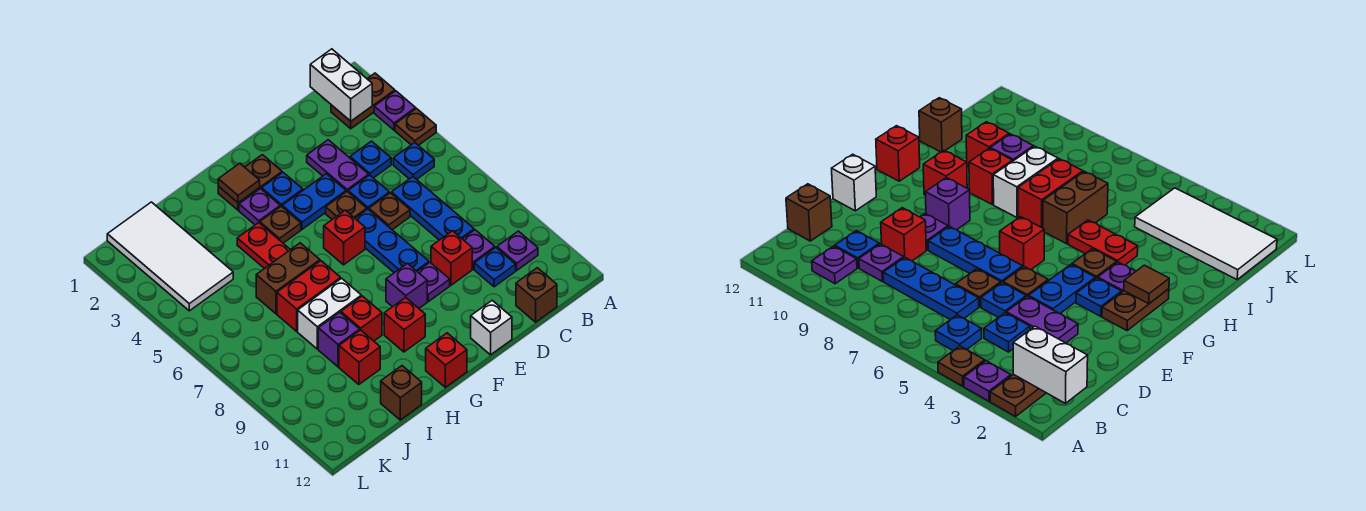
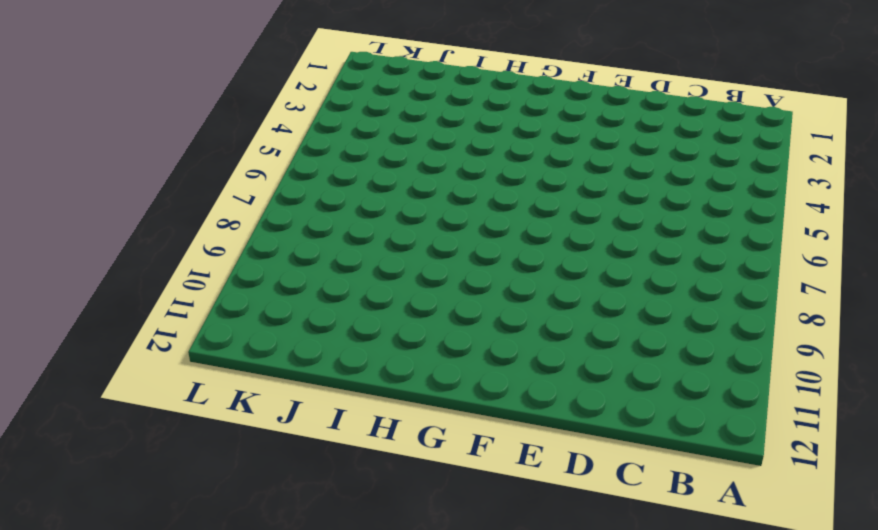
none -> brown 1x2 plate [331,73,395,129]
none -> purple 1x1 plate [374,91,416,130]
none -> brown 1x1 plate [395,109,436,145]
none -> blue 1x1 plate [393,143,434,179]

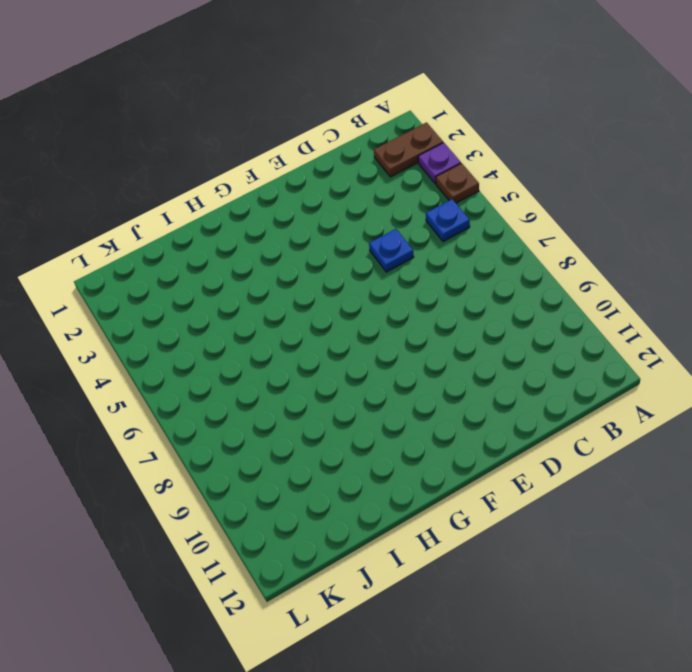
none -> purple 1x1 plate [497,231,538,270]
none -> blue 1x1 plate [350,141,391,178]
none -> blue 1x3 plate [391,177,474,240]
none -> purple 1x1 plate [463,230,495,269]

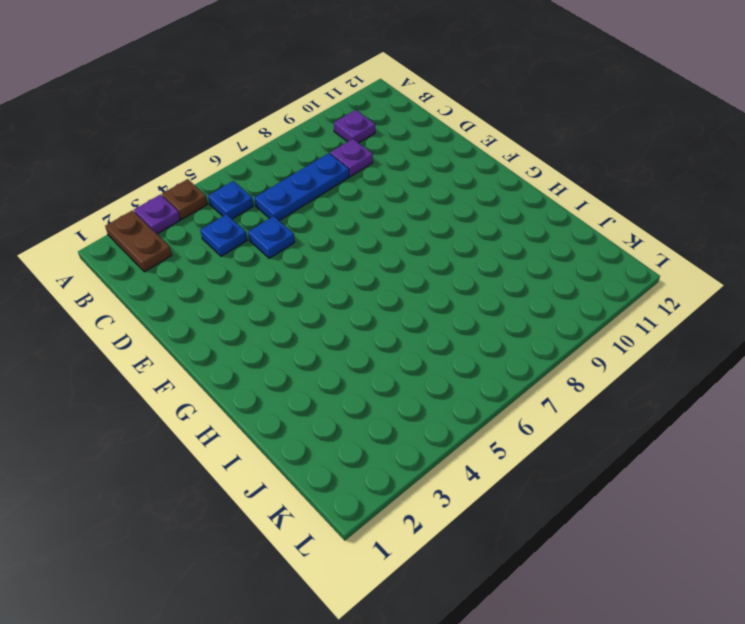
none -> blue 1x1 plate [474,248,516,287]
none -> brown 1x1 brick [516,268,557,322]
none -> purple 1x2 plate [307,140,369,192]
none -> brown 1x1 plate [369,193,410,230]

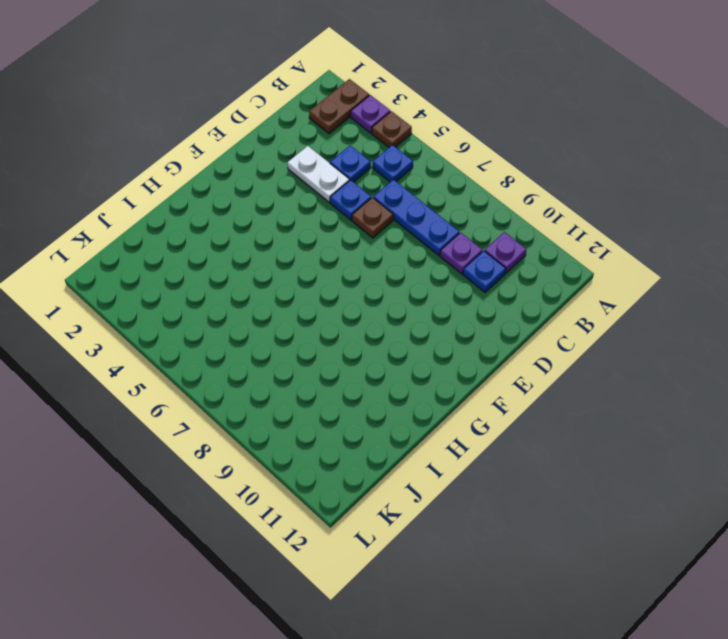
white 1x2 plate [288,146,350,202] -> purple 1x2 plate [307,140,369,192]
none -> brown 1x1 brick [516,268,557,322]
none -> red 1x1 brick [431,231,472,285]
none -> blue 1x2 plate [282,174,346,229]
none -> brown 1x1 plate [326,192,367,219]

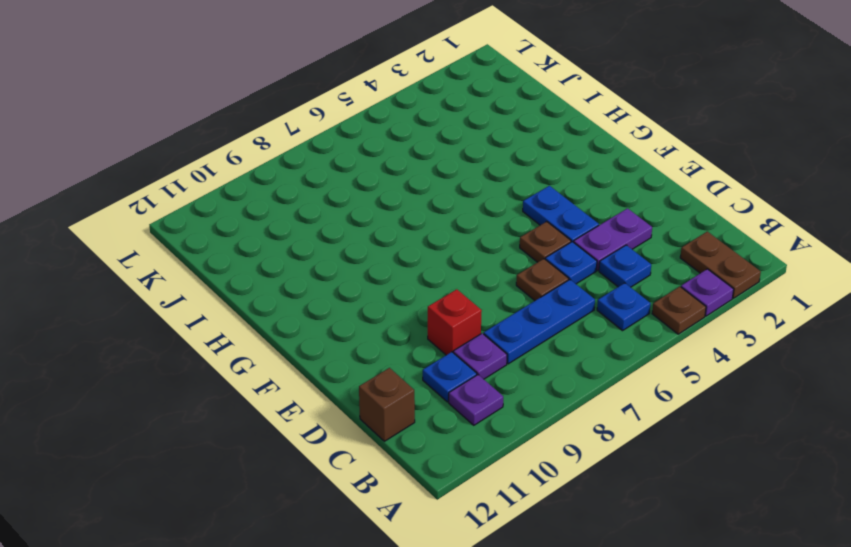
none -> blue 1x3 plate [355,209,429,273]
none -> purple 1x1 plate [417,263,450,302]
none -> white 1x1 brick [471,300,512,355]
none -> brown 1x2 plate [218,155,282,210]

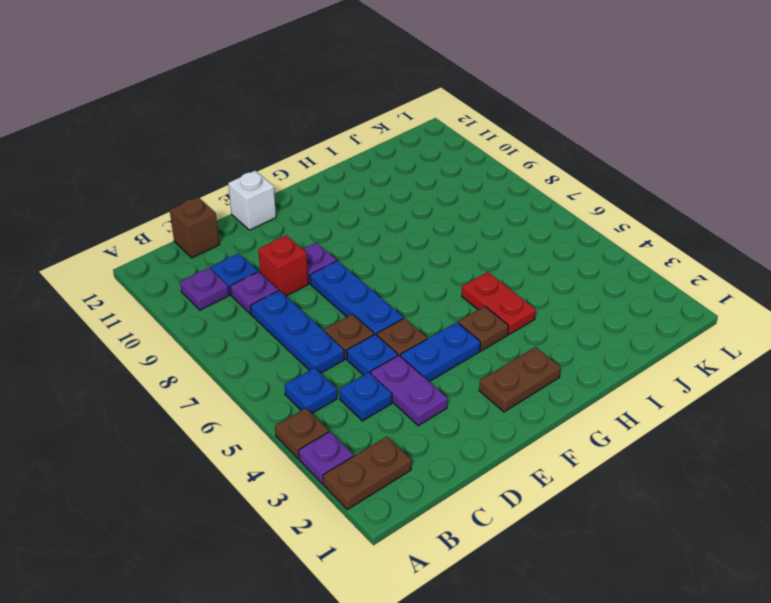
none -> blue 1x1 plate [262,173,303,207]
none -> red 1x1 brick [324,210,365,265]
none -> purple 1x1 brick [386,264,427,308]
none -> purple 1x1 plate [239,189,280,225]

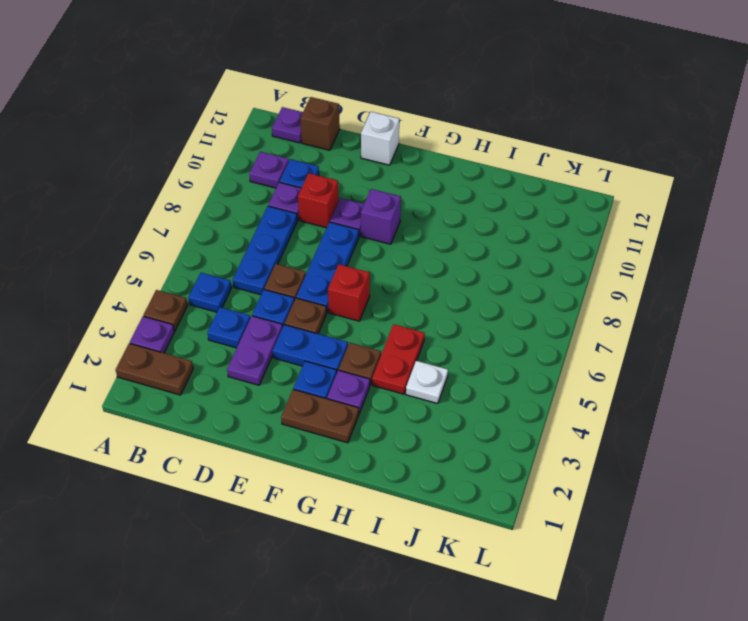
purple 1x1 plate [272,107,303,143] -> none
white 1x1 plate [406,361,448,404] -> none
none -> red 1x1 brick [384,297,425,352]
none -> red 1x1 brick [426,333,467,387]
none -> brown 1x2 brick [256,243,320,314]
none -> red 1x2 brick [277,261,341,331]

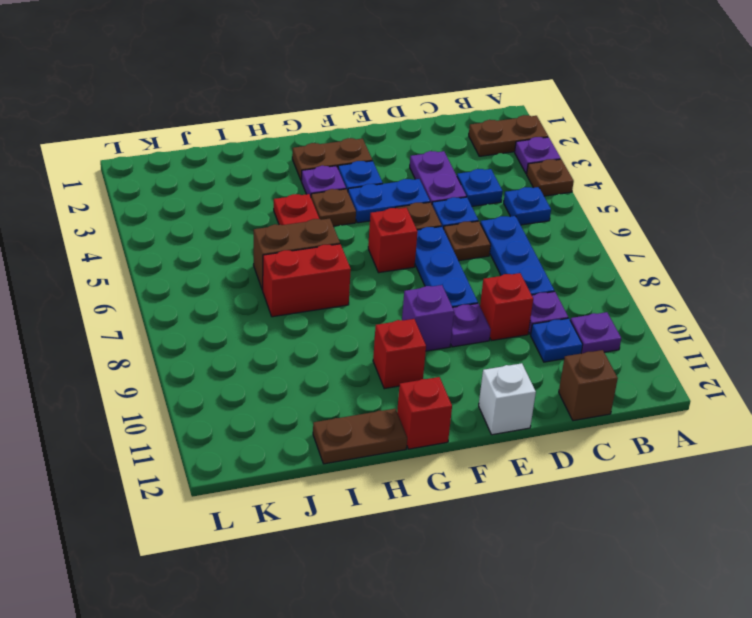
brown 1x2 plate [313,409,407,464] -> brown 1x1 brick [381,366,422,420]
none -> white 1x2 brick [298,278,361,349]
none -> red 1x1 brick [341,296,382,341]
none -> purple 1x1 brick [318,312,360,367]
none -> red 1x1 brick [339,330,380,385]

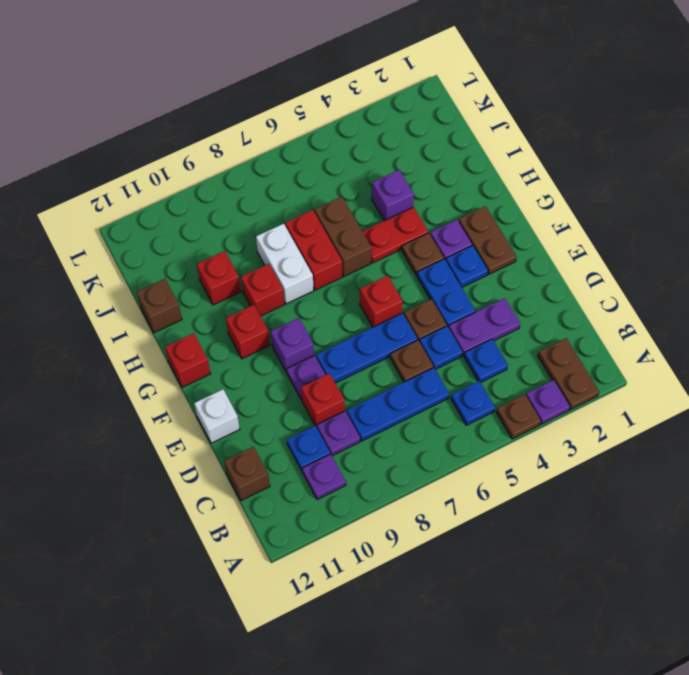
purple 1x1 brick [372,170,414,221] -> purple 1x1 brick moved to [318,312,360,367]
none -> white 2x4 tile [107,202,233,311]
none -> white 1x2 brick [310,49,372,121]
none -> brown 1x1 tile [218,163,260,203]

